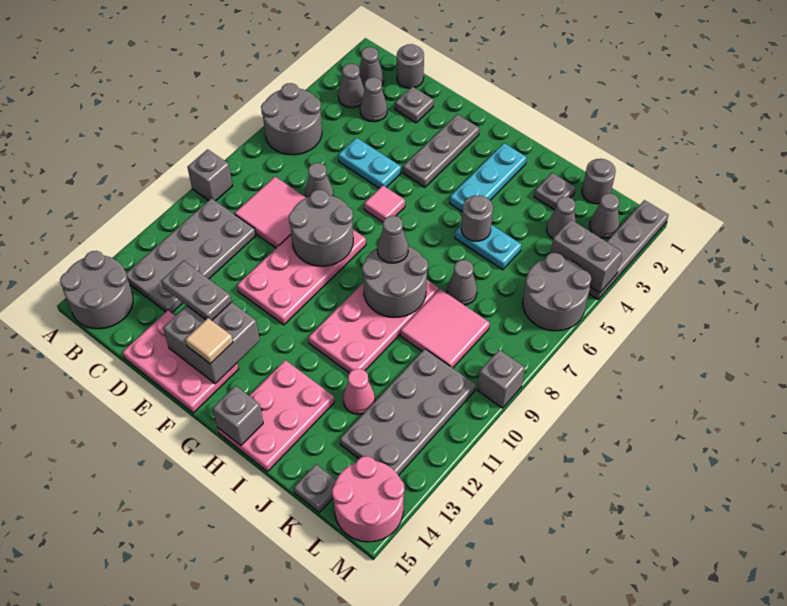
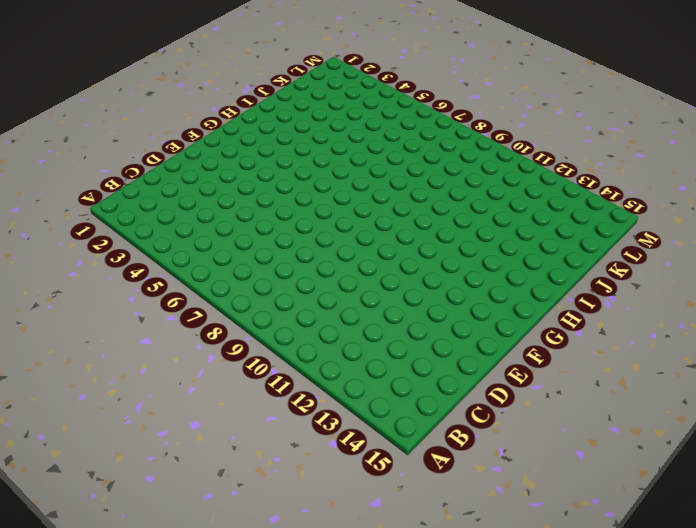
none -> grey 2x2 round brick [261,83,322,155]
none -> grey 1x1 brick [187,149,232,201]
none -> grey 2x2 round brick [60,251,133,329]
none -> grey 1x1 cone [359,47,384,89]

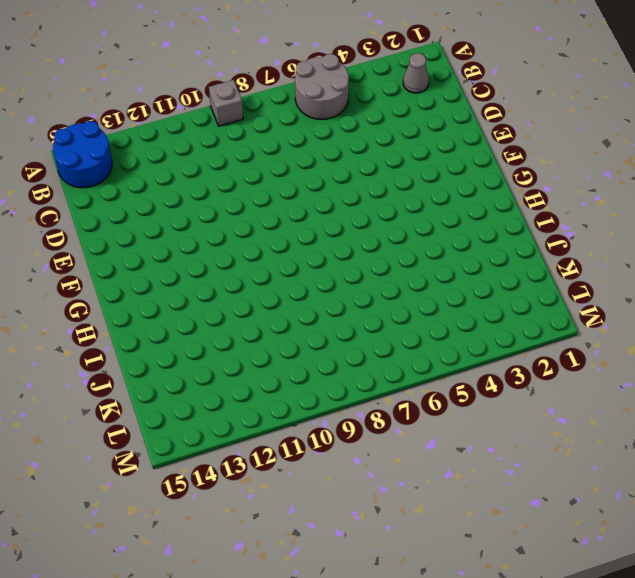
blue 2x2 round brick [53,121,112,188] -> grey 2x2 round brick [60,251,133,329]
none -> grey 1x1 cone [338,63,365,108]
none -> grey 2x4 plate [126,198,256,313]
none -> grey 1x1 round brick [397,44,424,88]
none -> grey 1x1 cone [360,77,387,122]

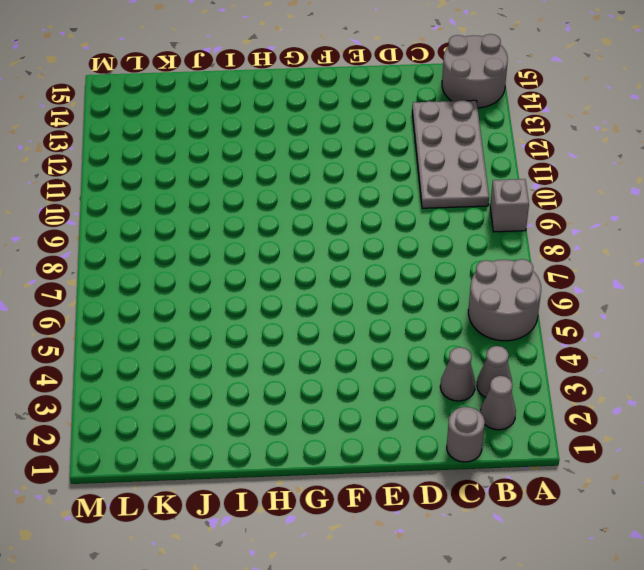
none -> pink 2x2 tile [235,177,306,248]
none -> grey 1x1 plate [395,87,434,123]
none -> cyan 1x2 plate [338,138,401,188]
none -> grey 1x1 cone [305,163,334,198]

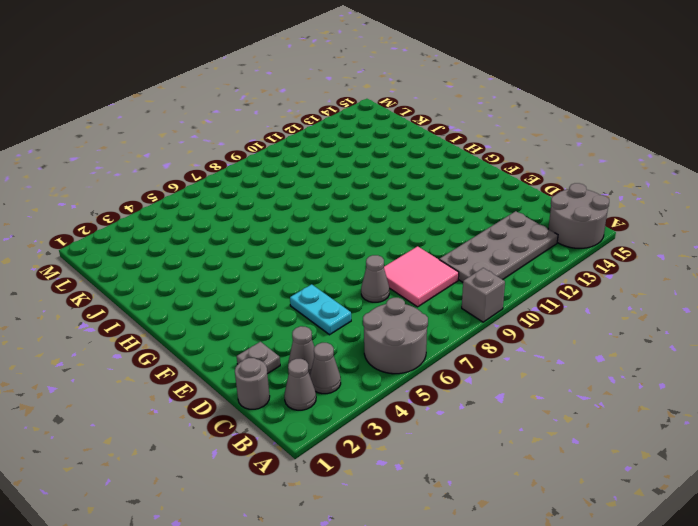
none -> pink 2x3 plate [122,311,238,413]
none -> pink 2x4 plate [237,230,366,325]
none -> grey 1x3 plate [403,114,479,187]
none -> pink 1x1 tile [364,186,405,222]

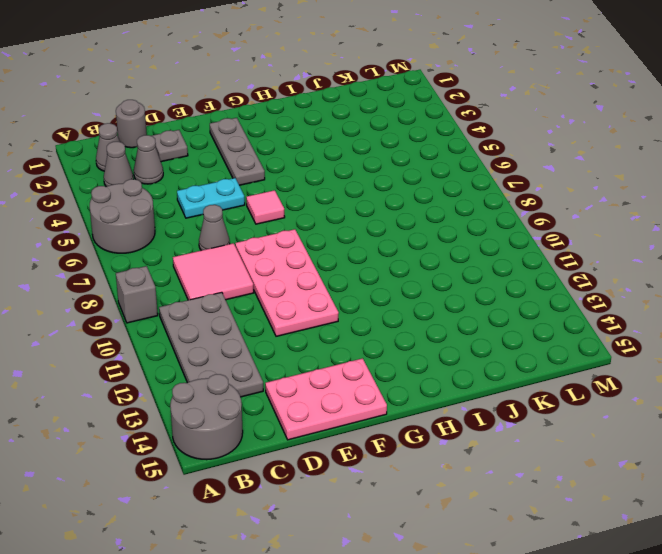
none -> cyan 1x3 plate [450,143,527,212]
none -> pink 2x4 plate [308,280,439,373]
none -> pink 2x3 plate [218,360,334,471]
none -> cyan 1x2 plate [455,225,521,270]

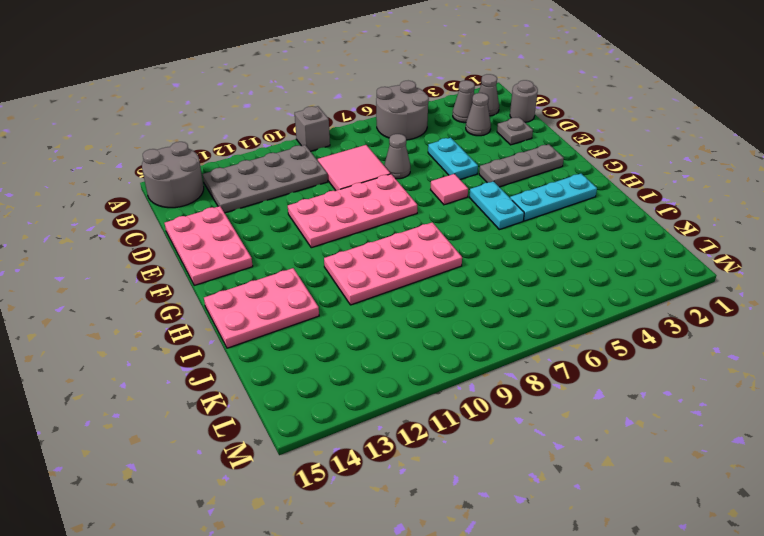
cyan 1x2 plate [469,181,524,230] -> cyan 1x2 plate moved to [455,225,521,270]
none -> grey 1x1 plate [534,173,575,210]
none -> grey 1x1 cone [447,260,477,305]
none -> pink 2x2 tile [400,289,490,368]
none -> pink 1x1 cone [343,369,375,414]

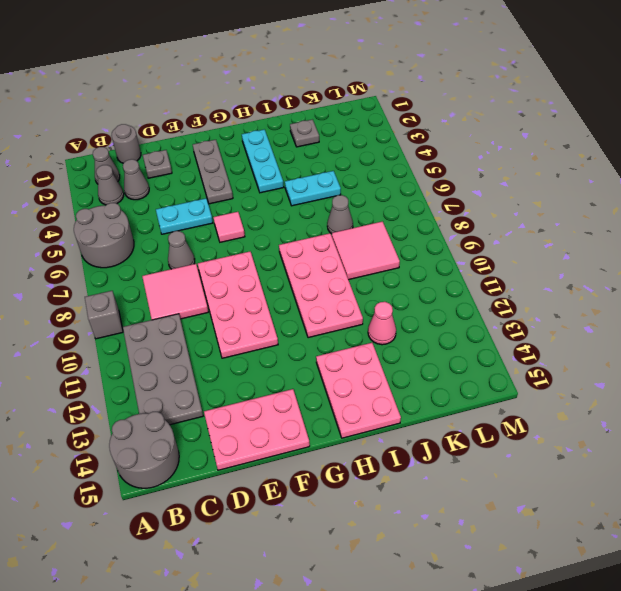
none -> grey 1x1 round brick [582,159,616,204]
none -> grey 1x1 cone [547,197,576,239]
none -> grey 2x4 plate [340,349,476,475]
none -> grey 1x1 plate [294,464,336,512]

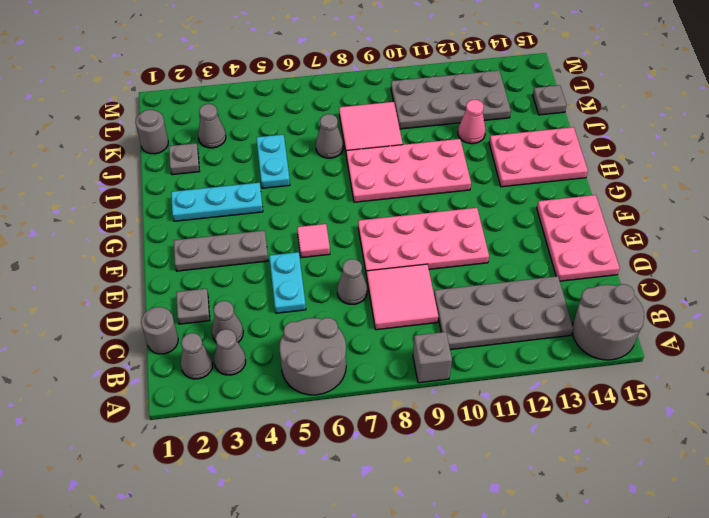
none -> grey 1x1 cone [589,193,619,239]
none -> grey 2x2 round brick [523,253,591,331]
none -> pink 2x2 round brick [332,456,405,542]
none -> grey 1x4 plate [589,200,669,300]

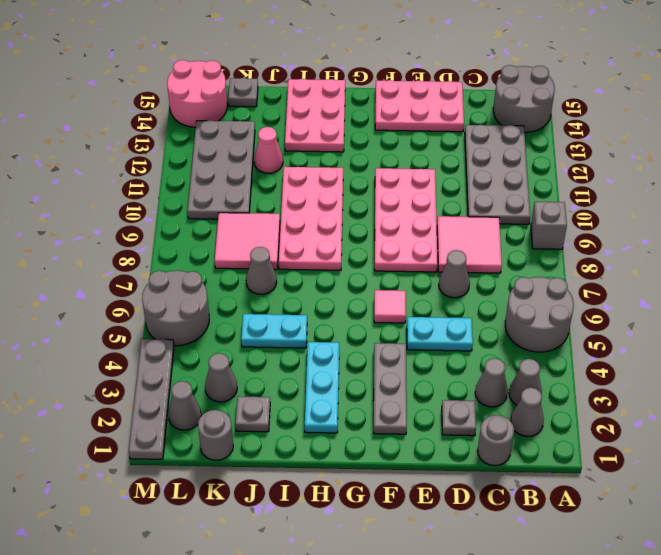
none -> grey 1x1 brick [477,350,525,408]
none -> grey 2x2 round brick [289,190,353,266]
none -> grey 2x2 brick [163,302,260,384]
none -> grey 2x2 round brick [362,246,428,317]

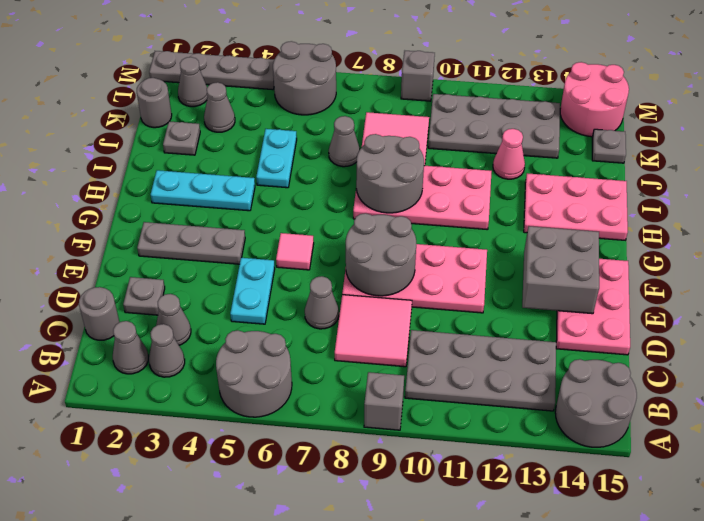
none -> grey 1x1 brick [213,386,263,445]
none -> grey 1x1 round brick [461,195,493,241]
none -> grey 1x2 brick [550,220,622,293]
none -> grey 1x2 plate [161,260,232,320]

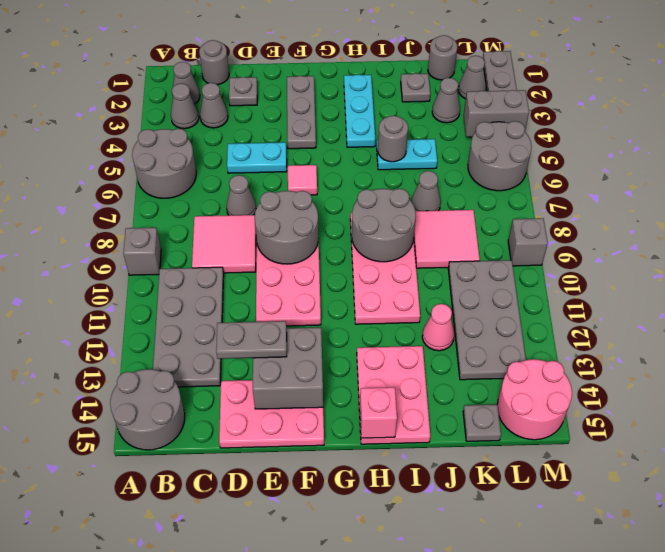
pink 1x1 brick [360,387,397,438] -> grey 1x1 brick [213,386,263,445]
none -> tan 1x1 tile [185,318,233,364]
none -> grey 1x1 cone [377,216,408,263]

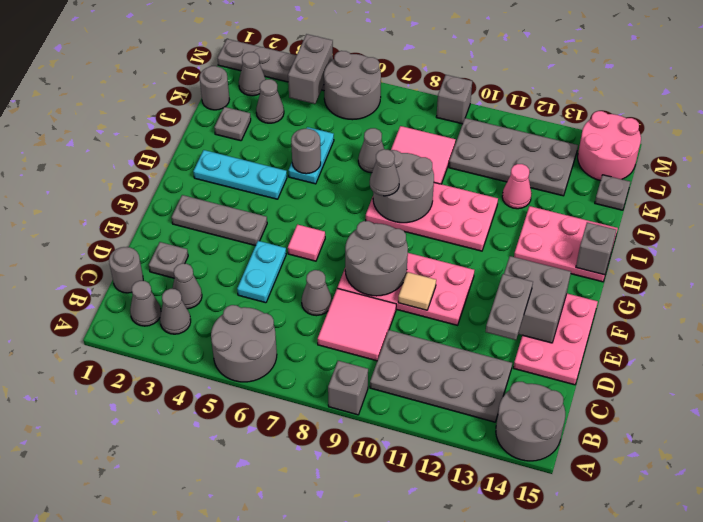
tan 1x1 tile [398,272,436,310] -> tan 1x1 tile moved to [185,318,233,364]

